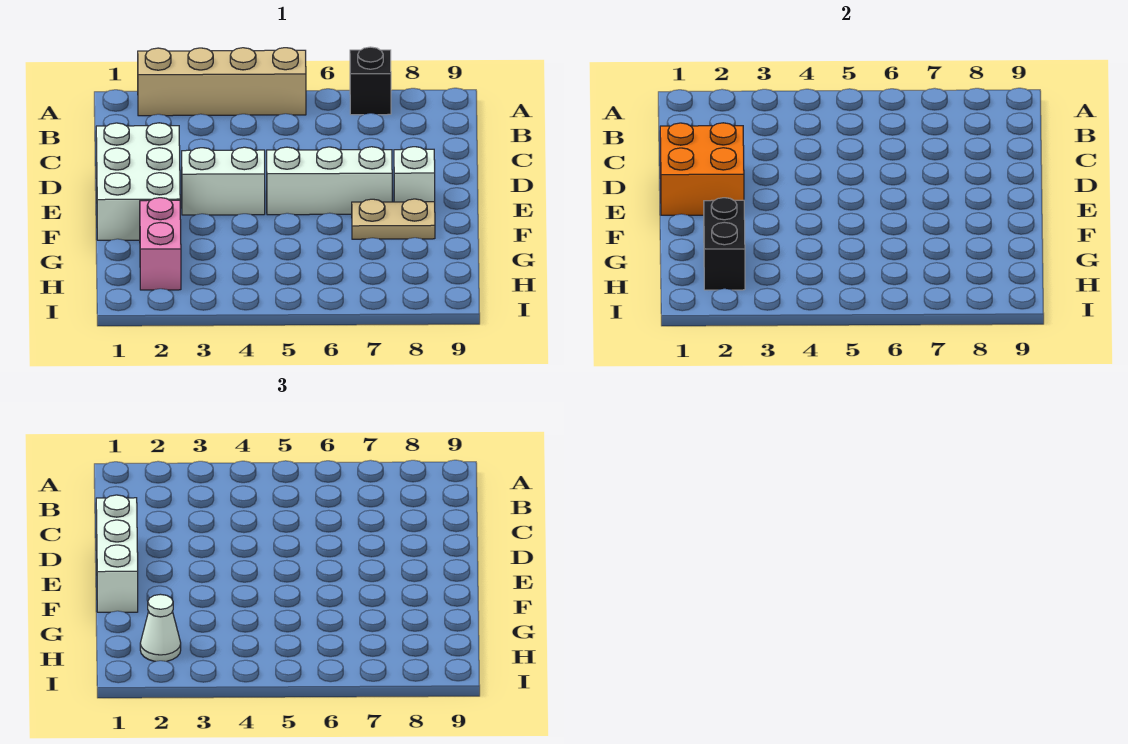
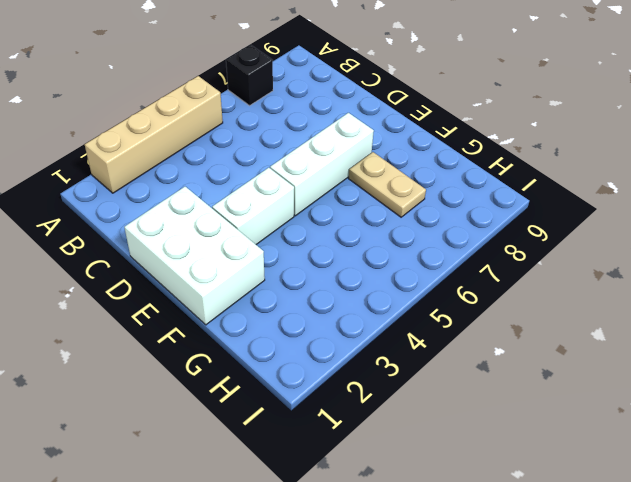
tan 1x2 plate [349,152,426,217] -> tan 1x2 plate turned to [352,199,435,239]
none -> white 1x1 brick [394,147,435,202]
none -> pink 1x2 brick [140,198,181,290]
none -> orange 2x2 brick [660,123,744,215]

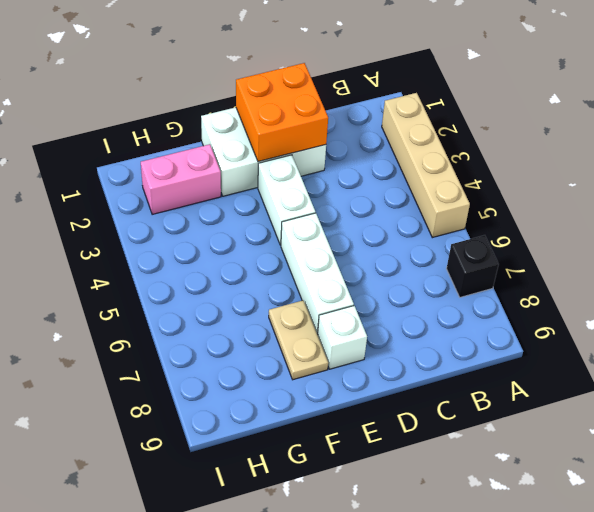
none -> black 1x2 brick [704,198,745,290]
none -> white 1x3 brick [96,495,138,612]
none -> white 1x1 cone [140,594,181,661]

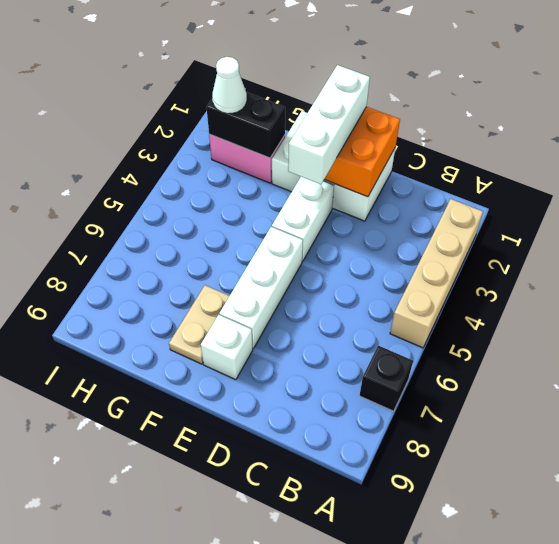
white 1x3 brick [288,65,370,184] -> white 1x3 brick turned to [96,495,138,612]

